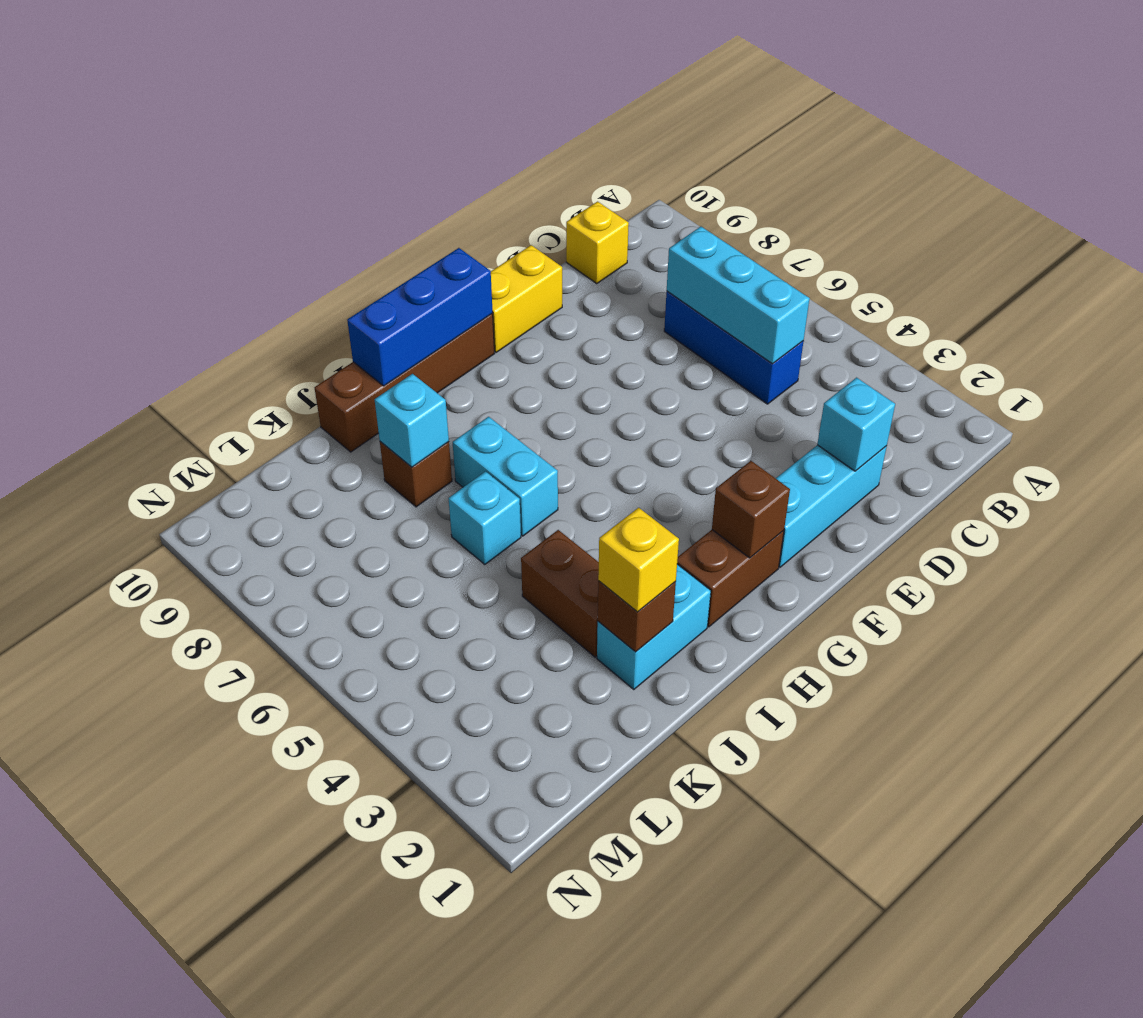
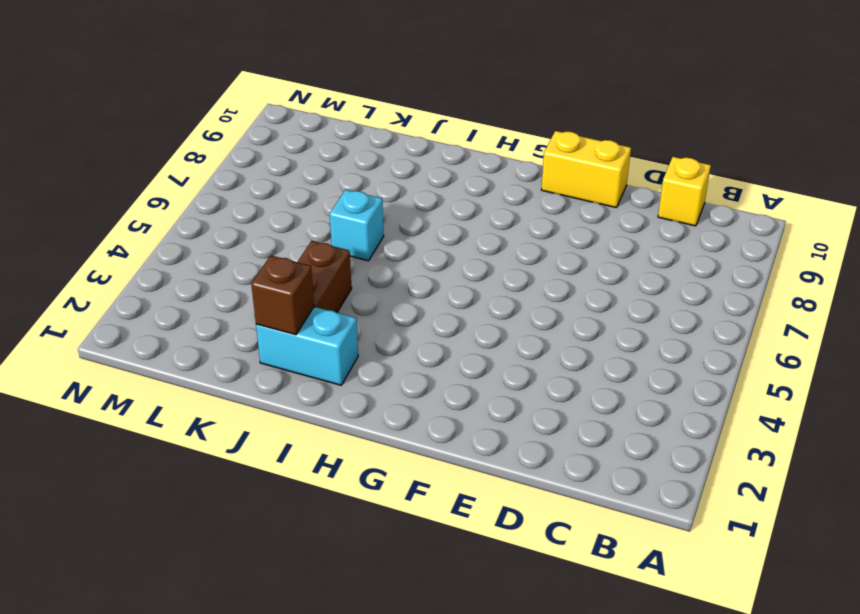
none -> blue 1x3 brick [664,291,804,404]
none -> cyan 1x3 brick [776,445,887,567]
none -> brown 1x2 brick [677,530,784,627]

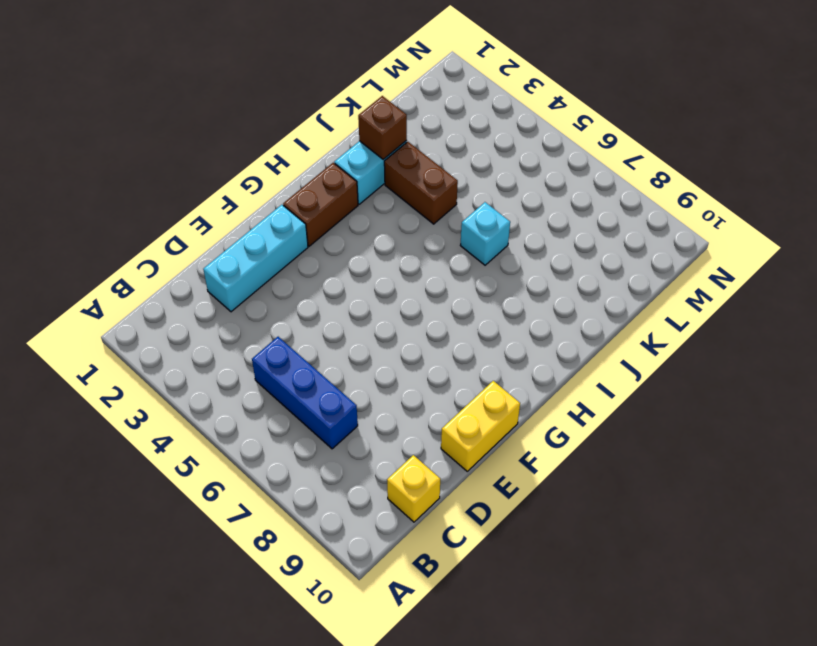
none -> brown 1x4 brick [315,313,495,452]
none -> cyan 1x2 brick [453,417,558,536]
none -> brown 1x1 brick [380,442,452,507]

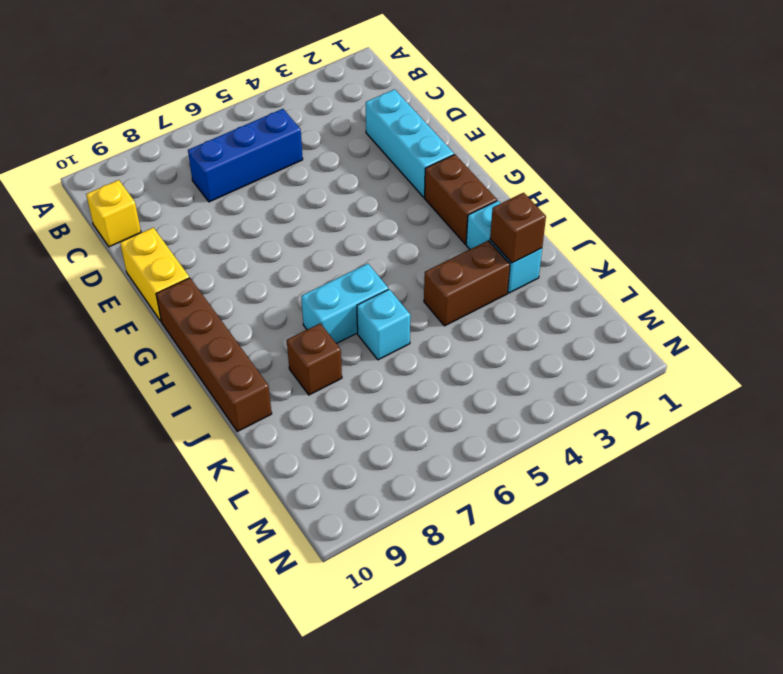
none -> cyan 1x3 brick [667,227,810,364]
none -> cyan 1x1 brick [817,378,895,471]
none -> brown 1x1 brick [712,461,790,558]

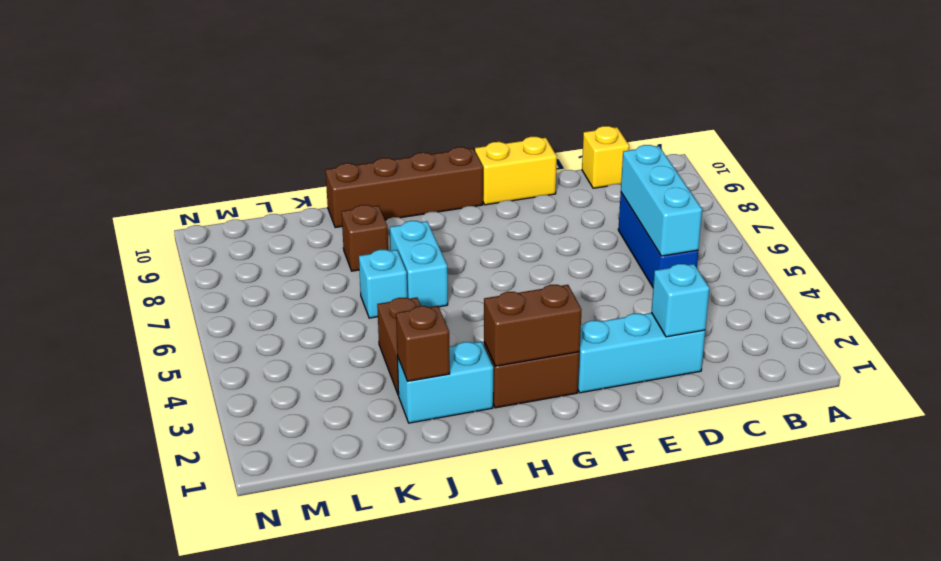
brown 1x2 brick [484,285,582,366] -> brown 1x1 brick [712,461,790,558]
none -> blue 1x3 brick [347,248,493,386]
none -> cyan 1x1 brick [375,374,449,467]
none -> yellow 1x1 brick [598,508,679,612]

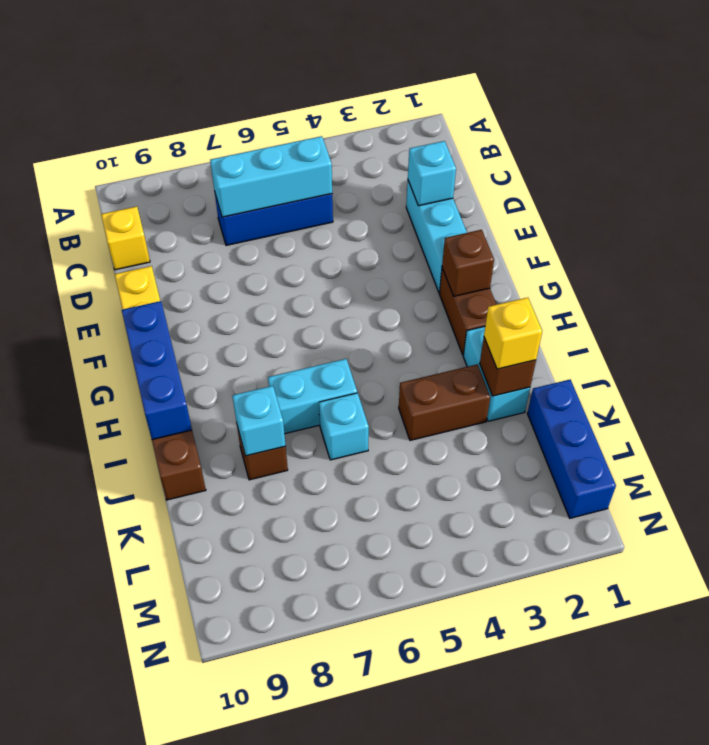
blue 1x3 brick [527,380,616,518] -> none

